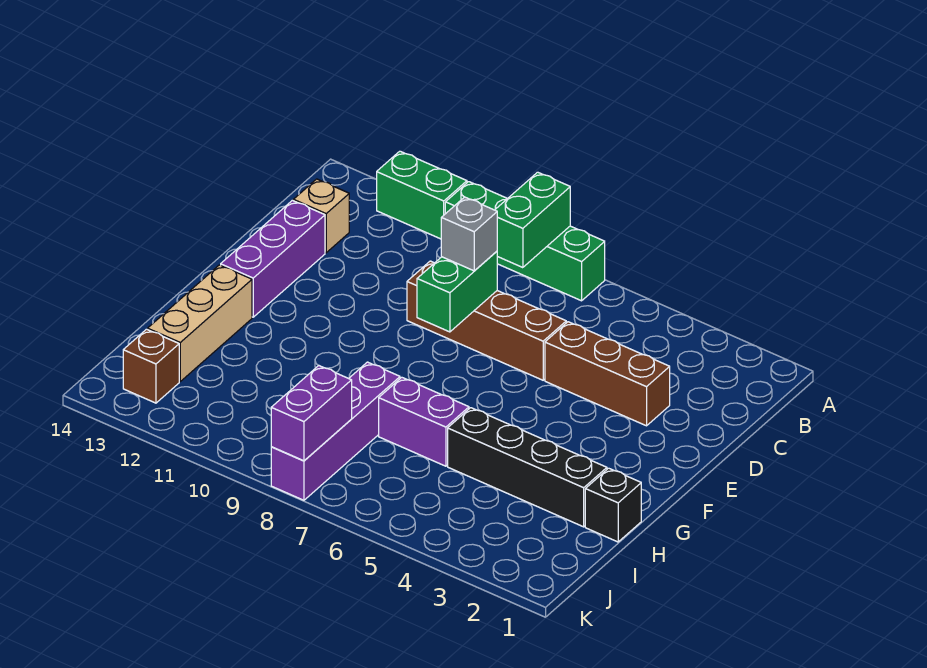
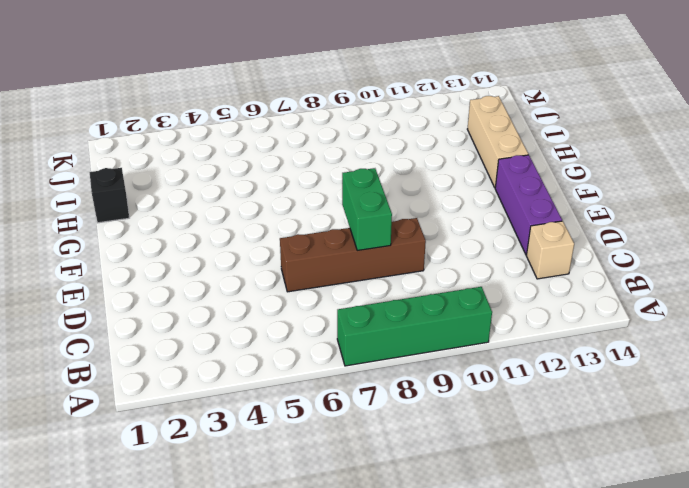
none -> green 1x2 brick [377,151,467,239]
none -> brown 1x3 brick [545,322,670,426]
none -> black 1x4 brick [448,408,607,527]

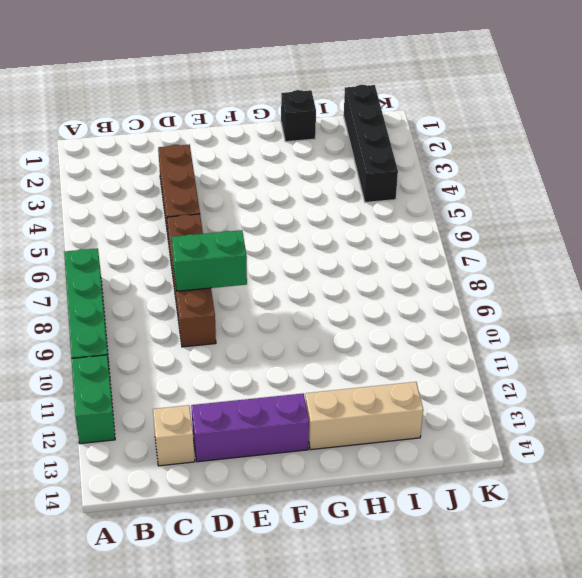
black 1x4 brick [344,85,398,202] -> black 1x4 brick moved to [448,408,607,527]
none -> purple 1x2 brick [379,377,469,466]
none -> purple 1x4 brick [271,362,400,500]
none -> brown 1x1 brick [123,329,179,403]

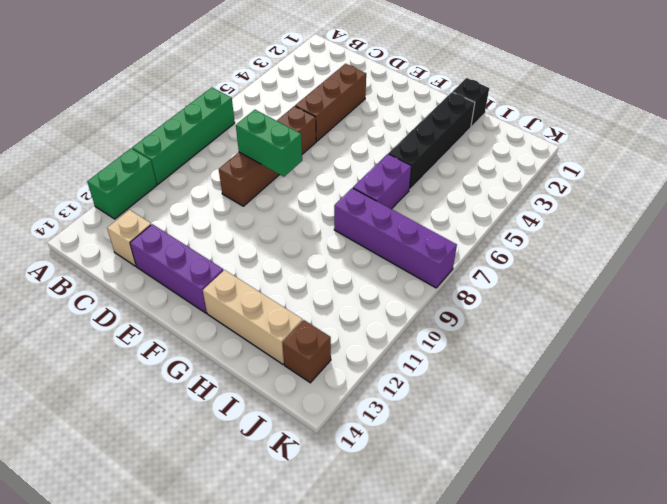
none -> green 1x2 brick [495,172,570,268]
none -> purple 1x2 brick [271,366,352,461]
none -> grey 1x1 brick [441,197,497,271]

